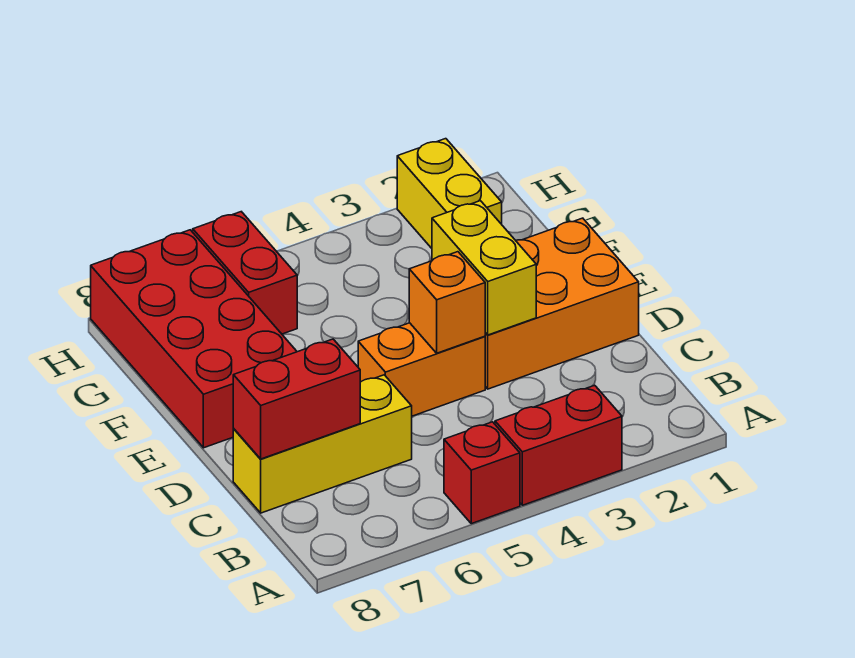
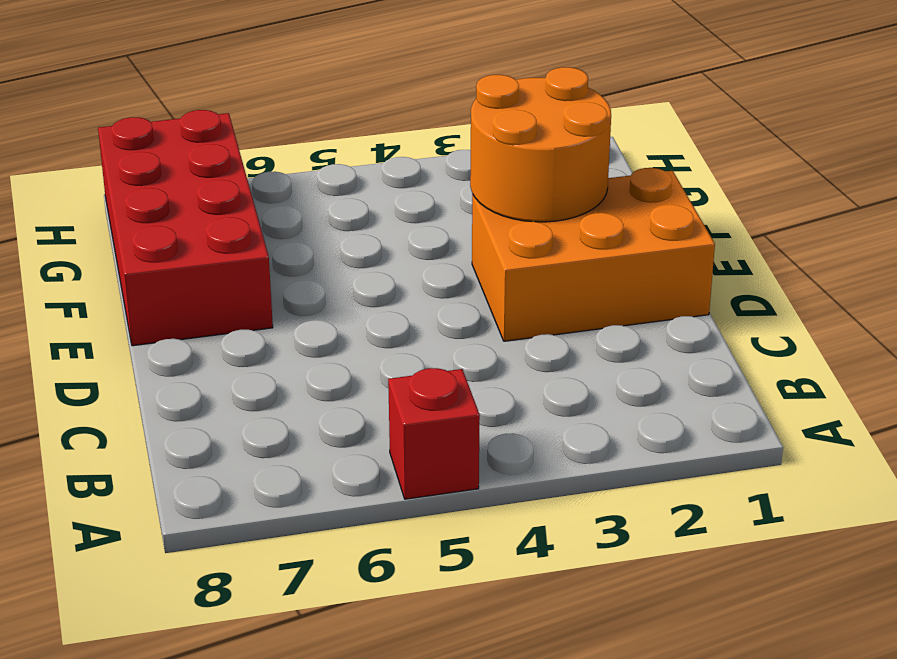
orange 2x2 round brick [470,67,611,222] -> yellow 1x2 brick [432,201,536,335]
none -> red 1x2 brick [495,385,622,505]
none -> yellow 1x3 brick [233,375,412,513]

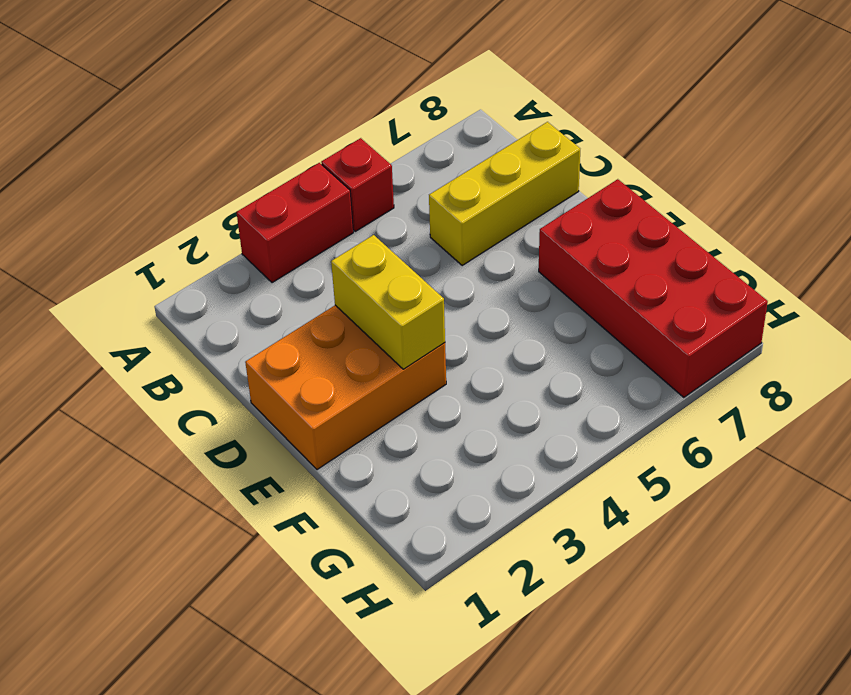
none -> orange 1x2 brick [358,323,485,416]
none -> yellow 1x2 brick [397,139,502,248]

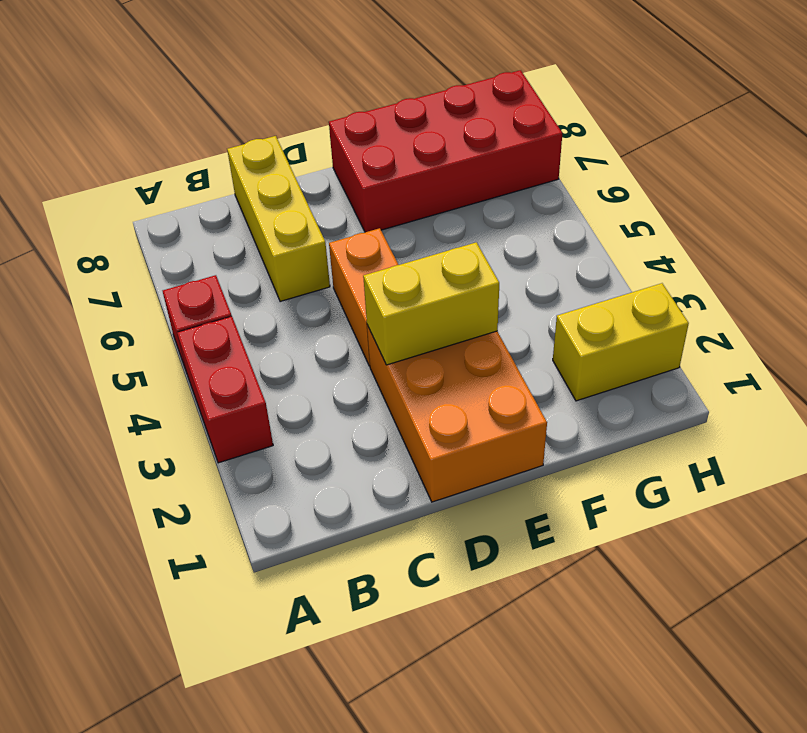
none -> red 1x2 brick [193,212,297,334]
none -> red 1x2 brick [233,339,360,459]

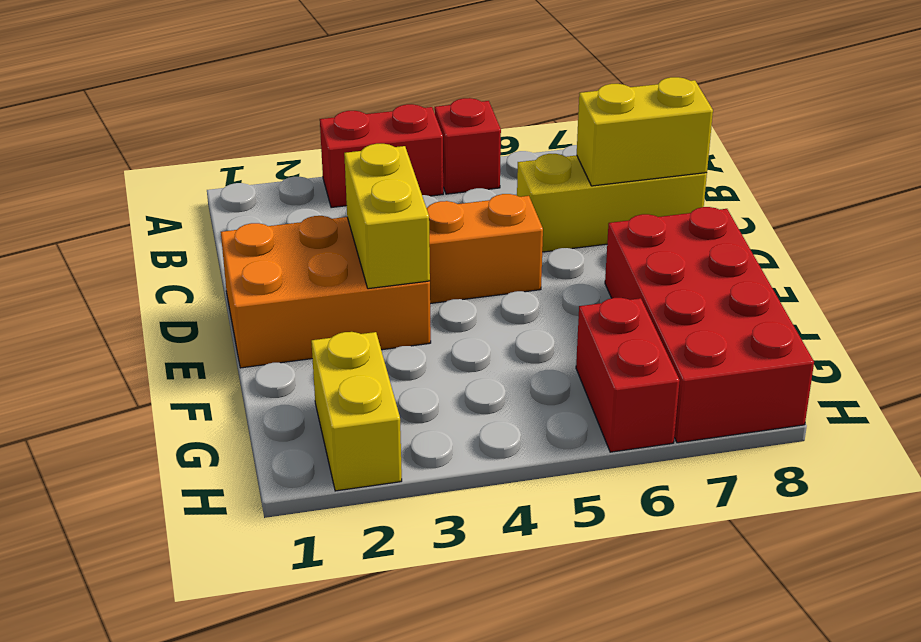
yellow 1x2 brick [577,77,713,186] -> red 1x2 brick [233,339,360,459]
none -> orange 1x1 brick [409,252,485,353]

